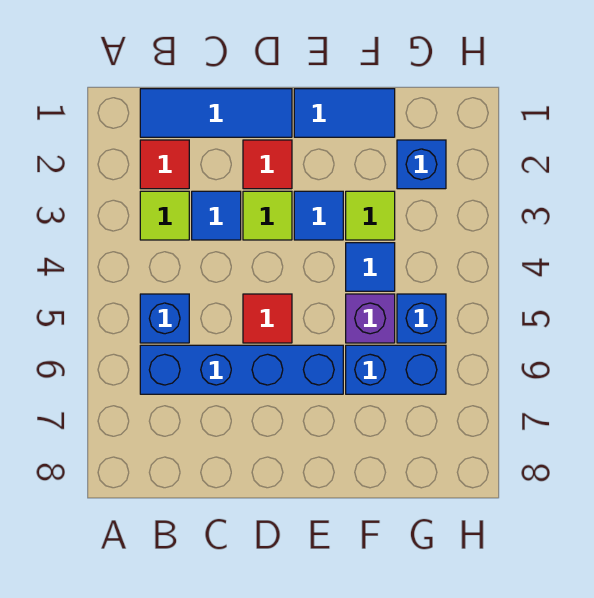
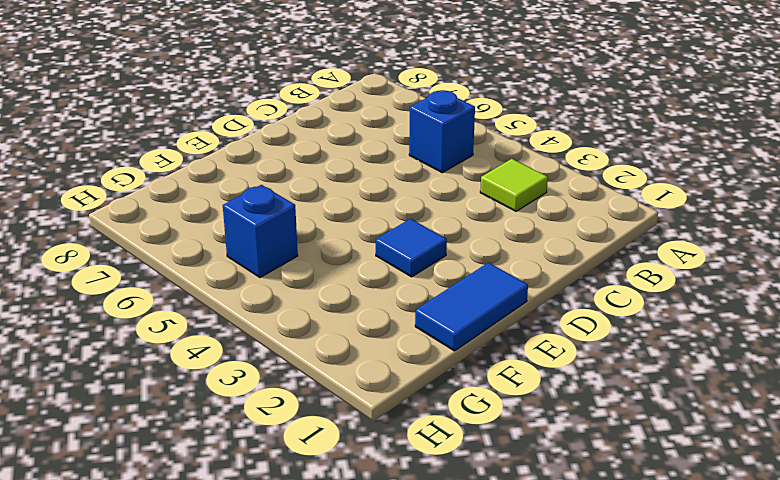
none -> blue 1x3 tile [140,89,292,137]
none -> red 1x1 tile [140,140,189,189]
none -> blue 1x4 brick [140,345,343,394]

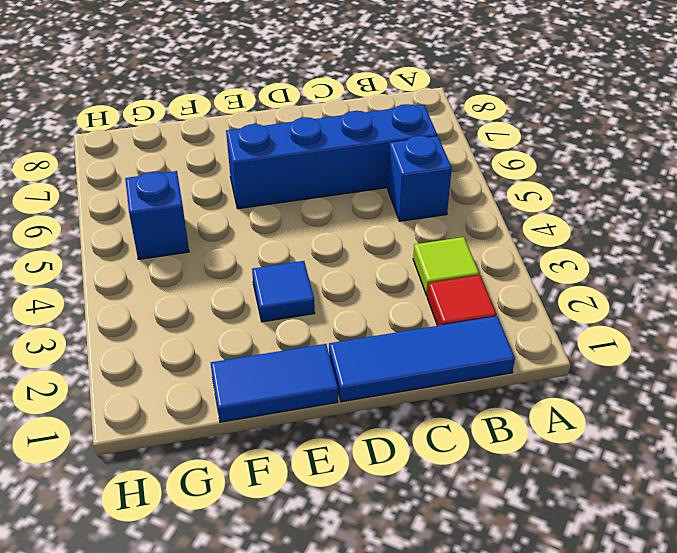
none -> blue 1x1 tile [192,191,241,240]
none -> red 1x1 tile [243,140,292,189]
none -> lime 1x1 tile [243,191,292,240]

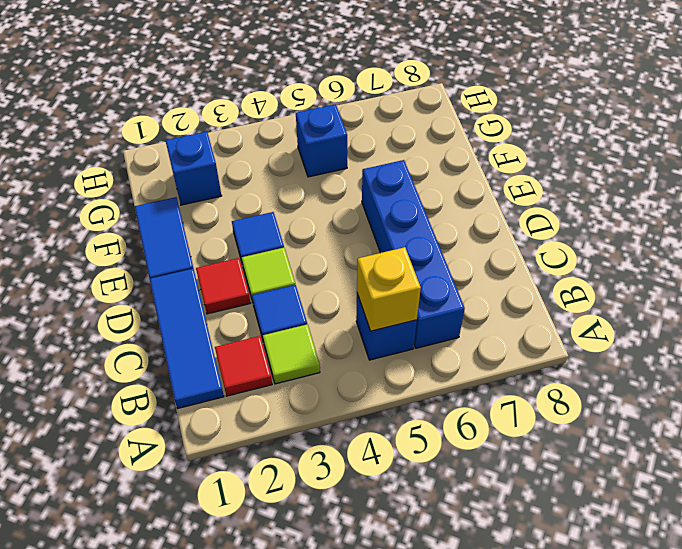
yellow 1x1 brick [357,247,421,331] -> none
none -> red 1x1 tile [243,294,292,343]
none -> lime 1x1 tile [346,191,395,240]
none -> blue 1x1 tile [346,243,395,291]

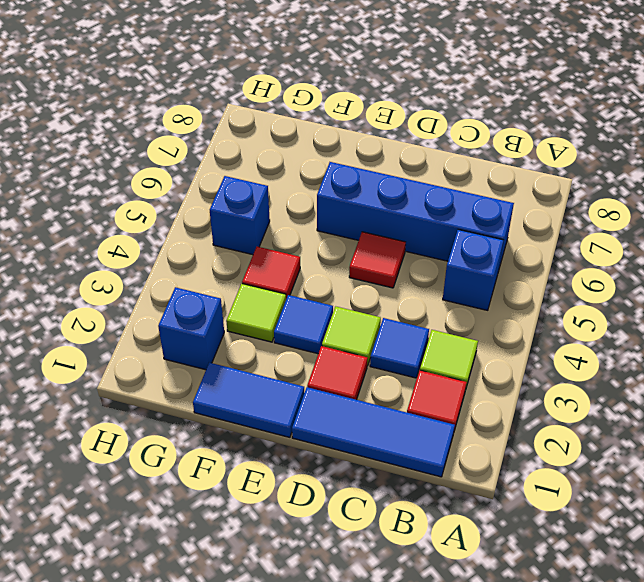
red 1x1 tile [242,247,300,299] -> blue 1x1 tile [346,243,395,291]
none -> purple 1x1 brick [346,294,395,343]
none -> blue 1x2 brick [346,345,446,394]

